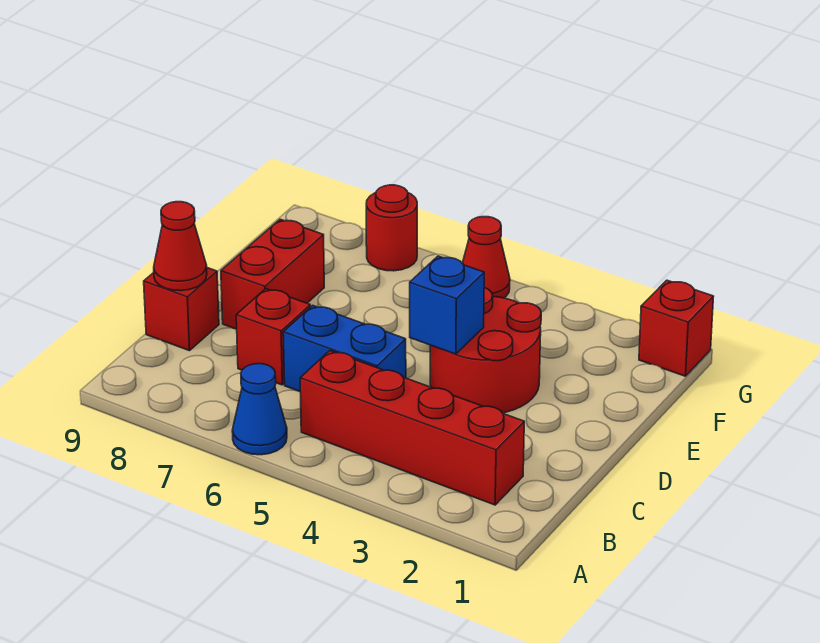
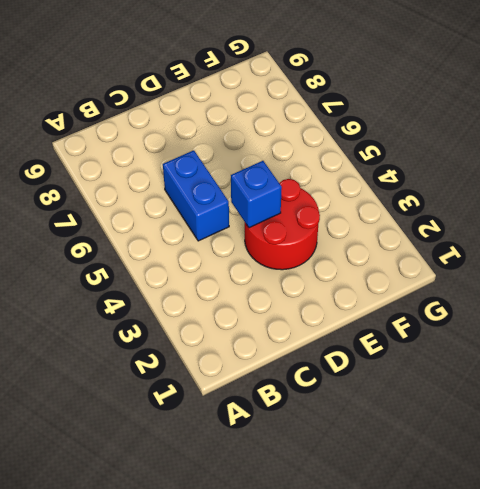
none -> blue 1x1 cone [232,364,287,455]
none -> red 1x4 brick [300,351,524,505]
none -> red 1x1 brick [236,289,310,385]

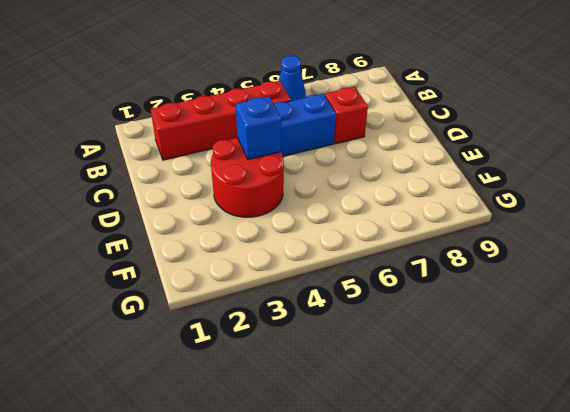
none -> red 1x1 brick [144,268,219,351]
none -> red 1x2 brick [221,219,324,329]
none -> red 1x1 brick [639,280,714,376]

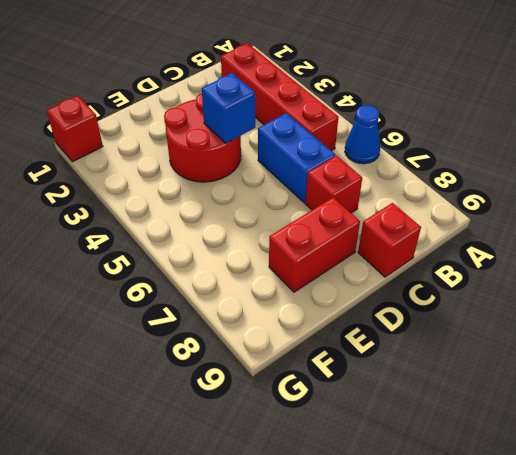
none -> red 1x1 cone [463,217,510,298]
none -> red 1x1 round brick [366,185,417,271]
none -> red 1x1 cone [154,202,207,291]

